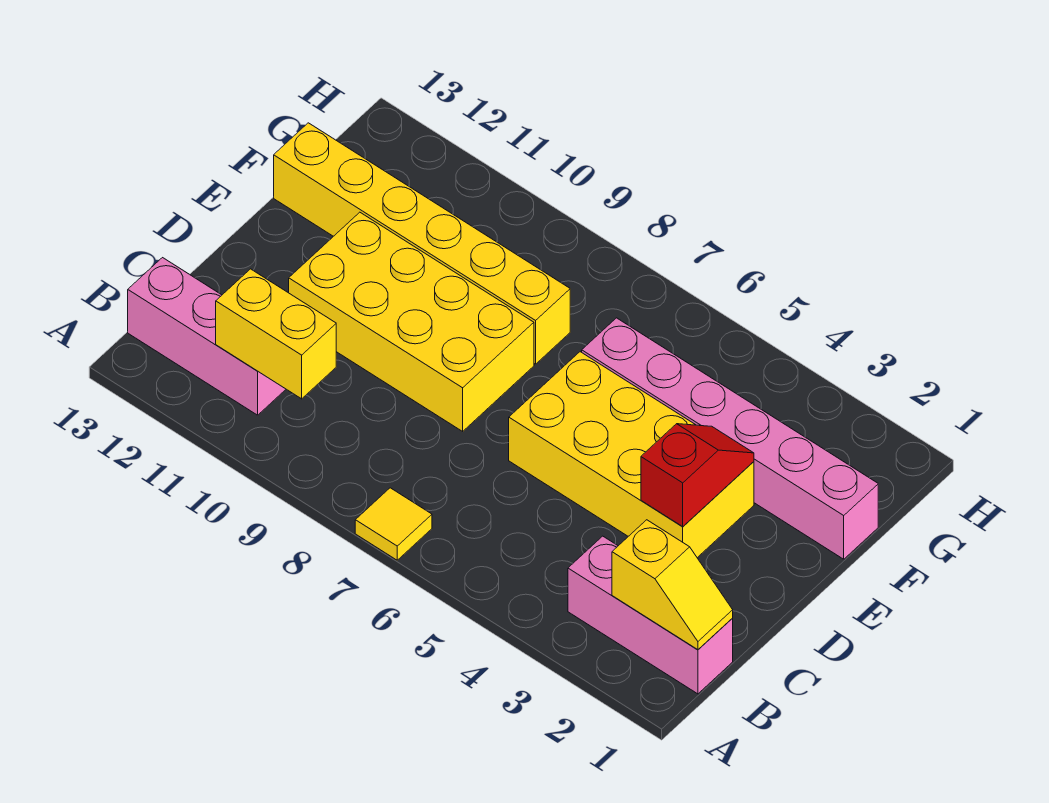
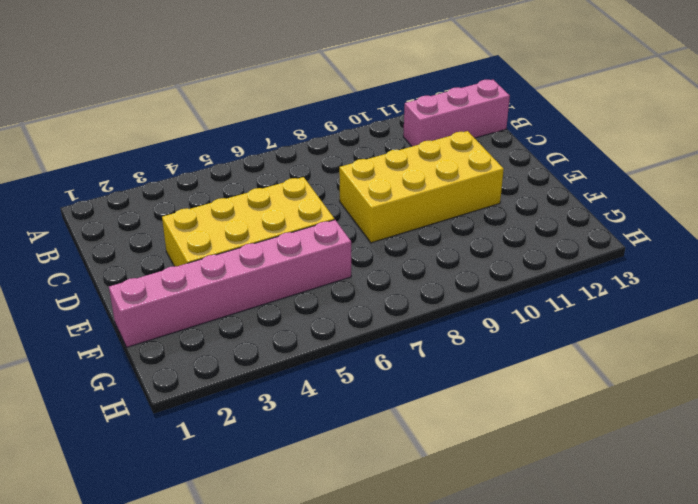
none -> yellow 1x1 tile [355,488,432,560]
none -> pink 1x3 brick [568,536,733,694]

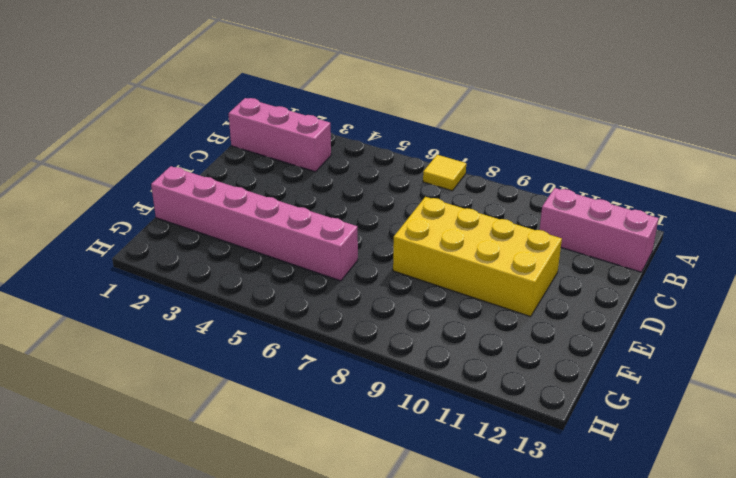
none -> yellow 2x4 brick [509,352,754,558]
none -> yellow 1x6 brick [274,123,570,364]

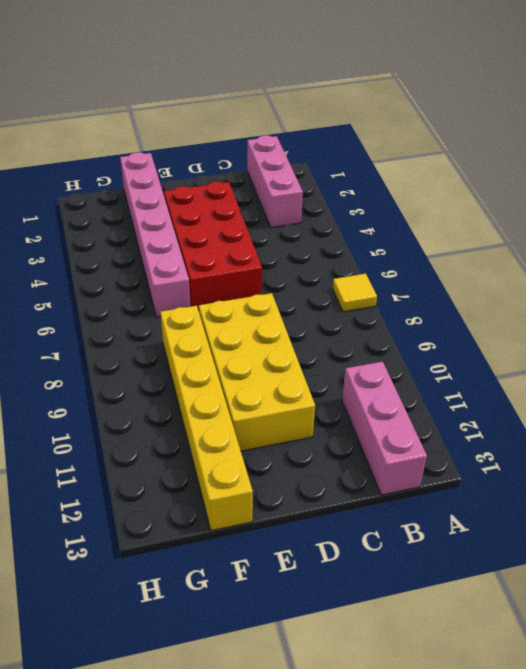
red 2x4 brick [164,182,262,310] -> yellow 2x4 brick [509,352,754,558]
none -> yellow 1x2 slope [612,520,733,650]
none -> yellow 1x2 brick [216,269,336,399]

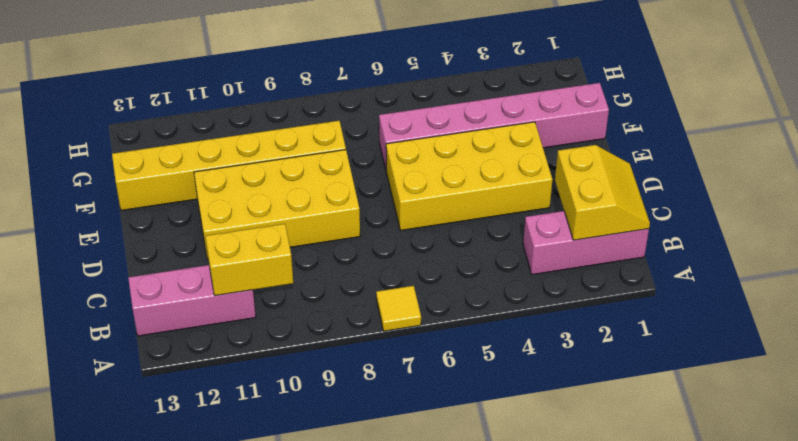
yellow 2x2 slope [555,145,650,240] -> yellow 1x2 slope [612,520,733,650]
none -> red 1x2 slope [641,424,754,526]

